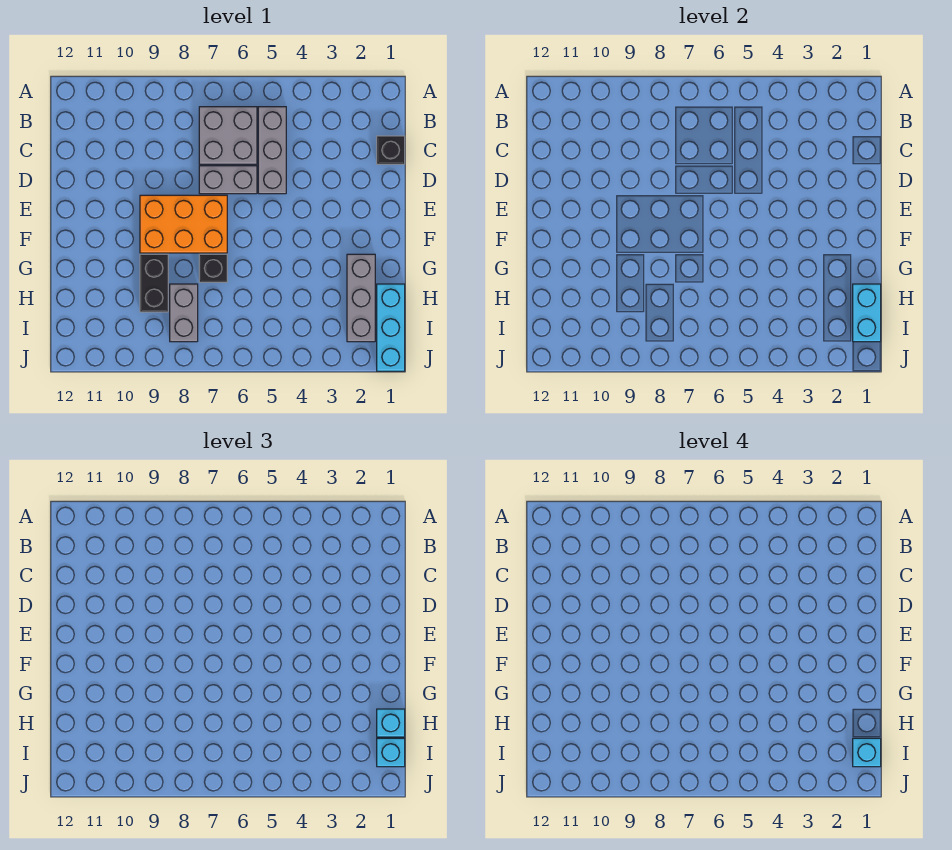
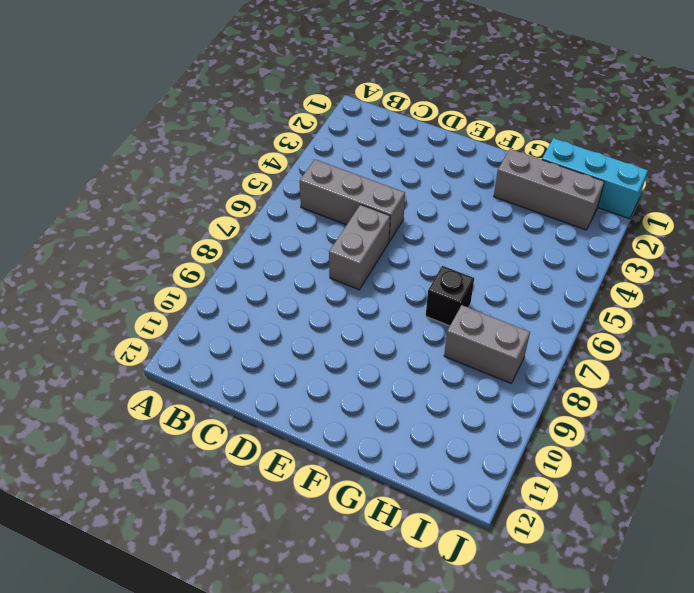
none -> grey 2x2 brick [199,107,257,164]
none -> black 1x1 brick [377,136,405,164]
none -> orange 2x3 brick [140,195,227,253]

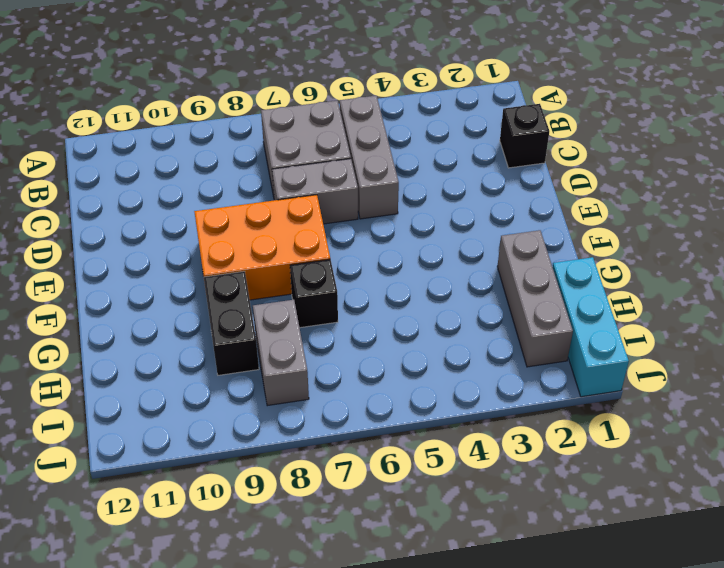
none -> cyan 1x2 brick [853,284,881,342]
none -> cyan 1x1 brick [377,709,405,737]
none -> cyan 1x1 brick [377,738,405,767]

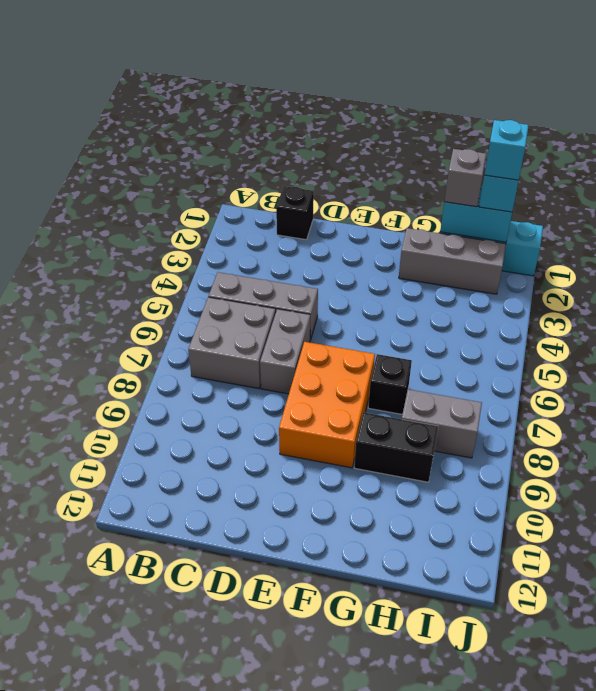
grey 1x1 brick [444,149,486,207] -> cyan 1x1 brick [377,709,405,737]

